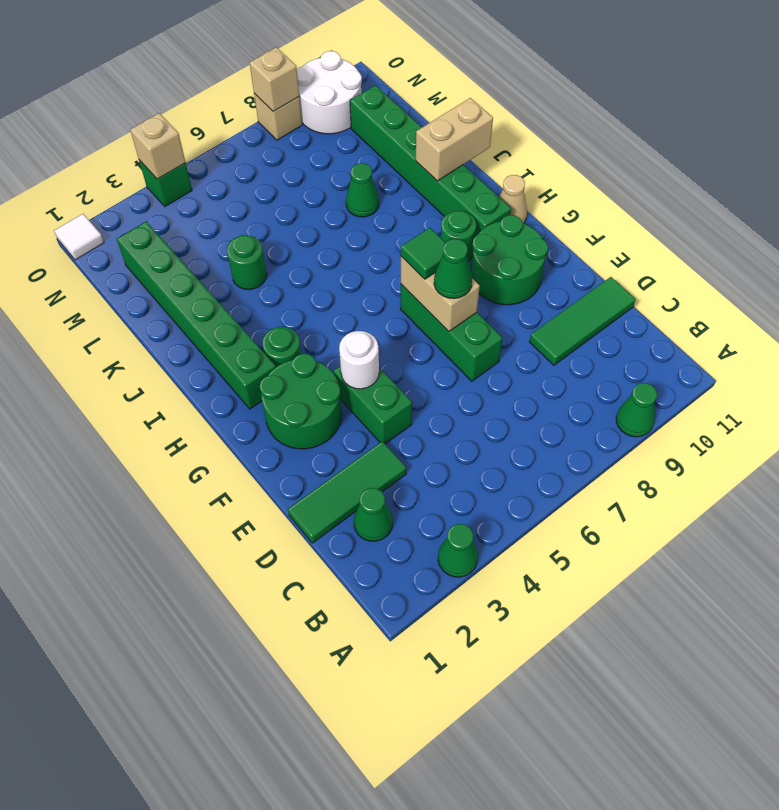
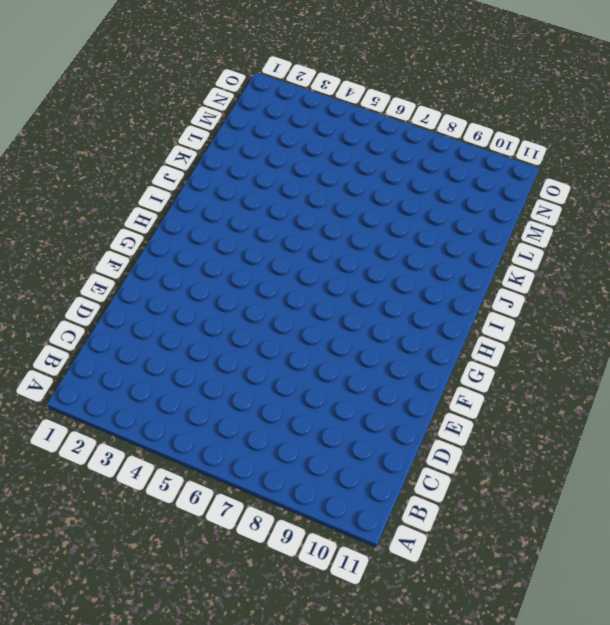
none -> green 1x1 cone [438,524,478,577]
none -> green 1x1 cone [616,383,657,437]
none -> green 1x1 cone [354,488,393,541]

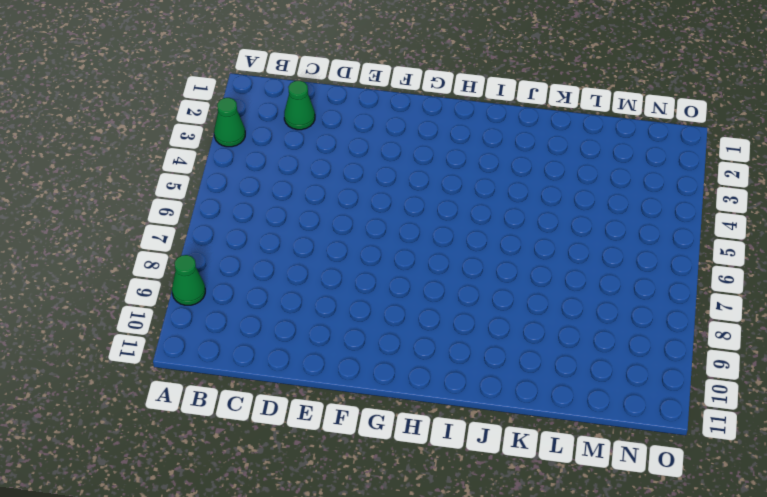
none -> green 1x3 tile [288,441,406,543]
none -> green 1x3 tile [530,277,636,365]
none -> green 1x2 brick [334,366,412,444]

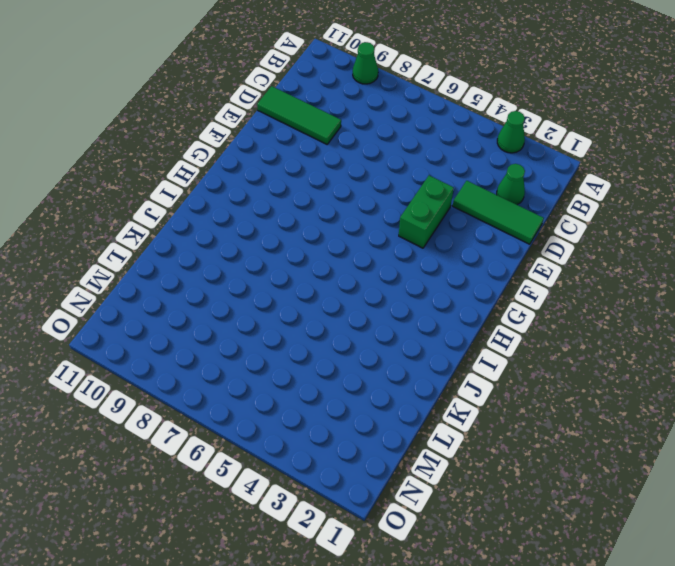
none -> green 1x3 brick [400,284,502,381]
none -> green 2x2 round brick [260,354,342,449]
none -> green 2x2 round brick [471,215,548,305]

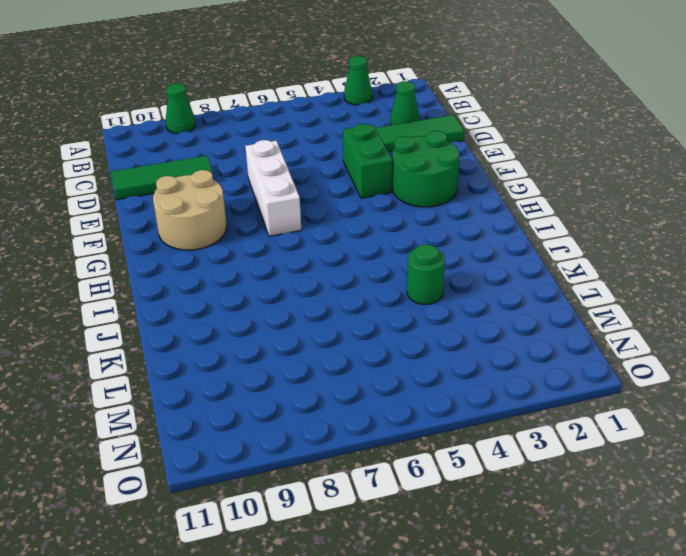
white 1x3 brick [245,140,301,236] -> green 1x3 brick [400,284,502,381]
tan 2x2 round brick [153,170,227,250] -> green 2x2 round brick [471,215,548,305]
none -> green 1x6 brick [117,222,276,409]
none -> green 1x1 round brick [262,327,301,367]
none -> green 1x1 round brick [441,211,476,261]

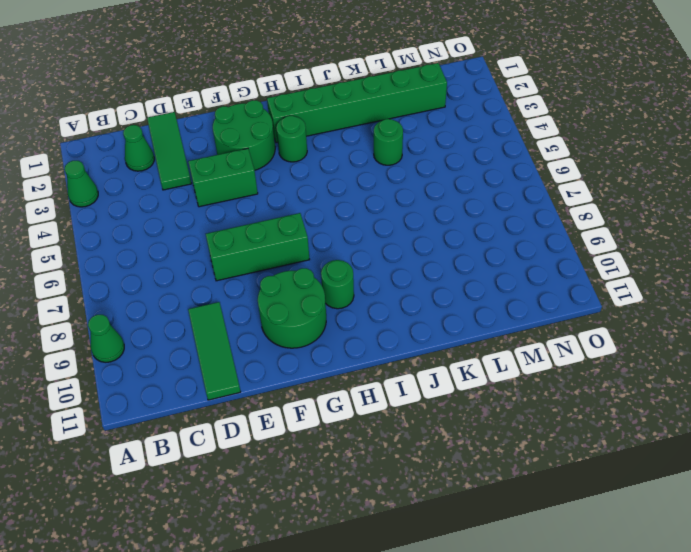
none -> green 1x6 brick [350,85,511,236]
none -> tan 1x1 cone [499,175,527,223]
none -> green 1x1 cone [346,163,379,217]

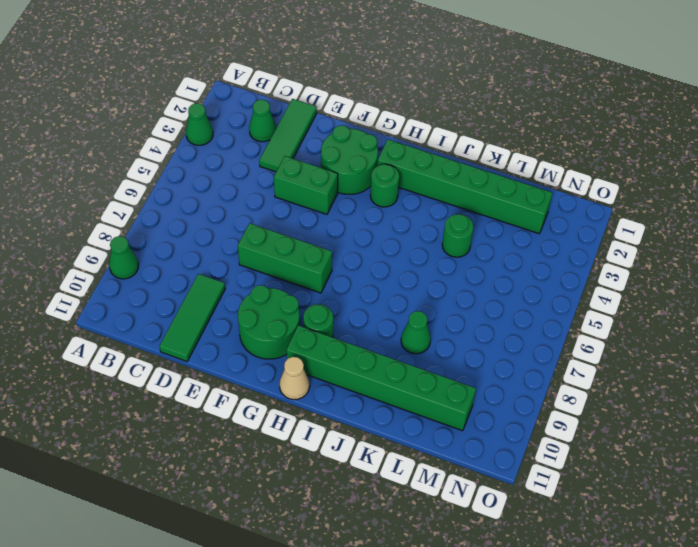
none -> white 2x2 round brick [297,51,362,134]
none -> white 1x1 tile [54,214,104,260]
none -> green 1x1 brick [139,160,192,206]

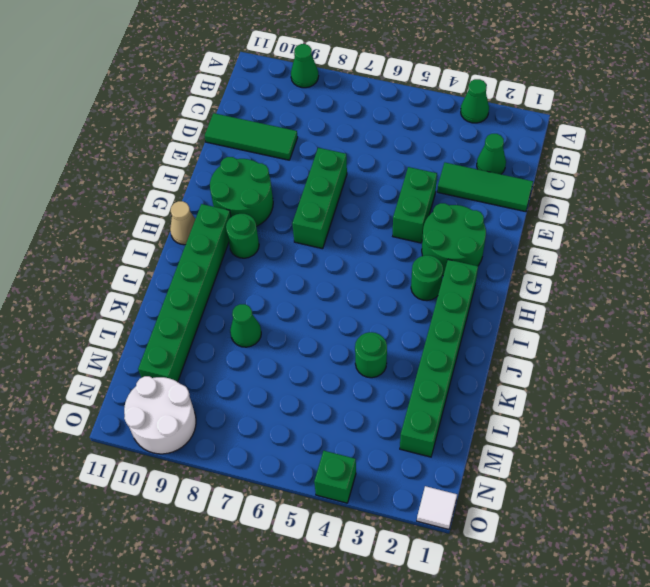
none -> tan 1x1 brick [254,93,302,140]
none -> white 1x1 round brick [339,331,379,389]
none -> tan 1x2 brick [401,257,480,331]

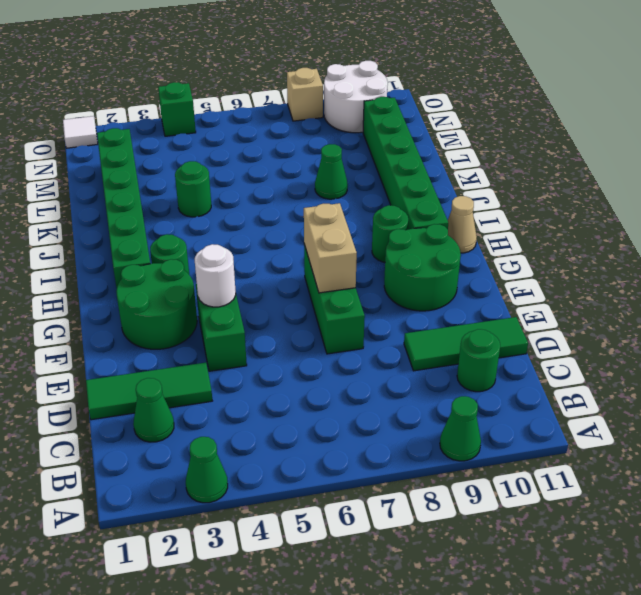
green 1x1 round brick [457,329,500,392] -> none
none -> tan 1x2 brick [416,98,493,181]
none -> tan 1x1 brick [130,113,186,179]
none -> tan 1x1 brick [250,47,299,112]

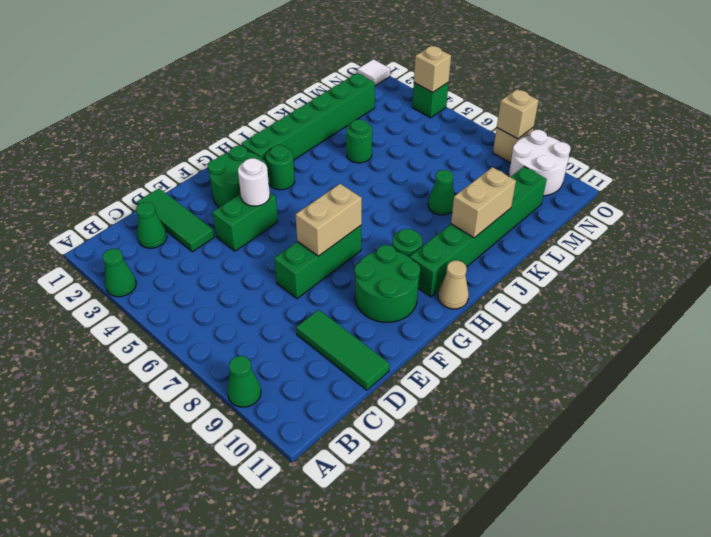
tan 1x2 brick [451,167,516,238] -> tan 1x2 brick turned to [416,98,493,181]
none -> green 1x1 cone [434,239,472,299]
none -> green 1x1 tile [401,228,446,279]

